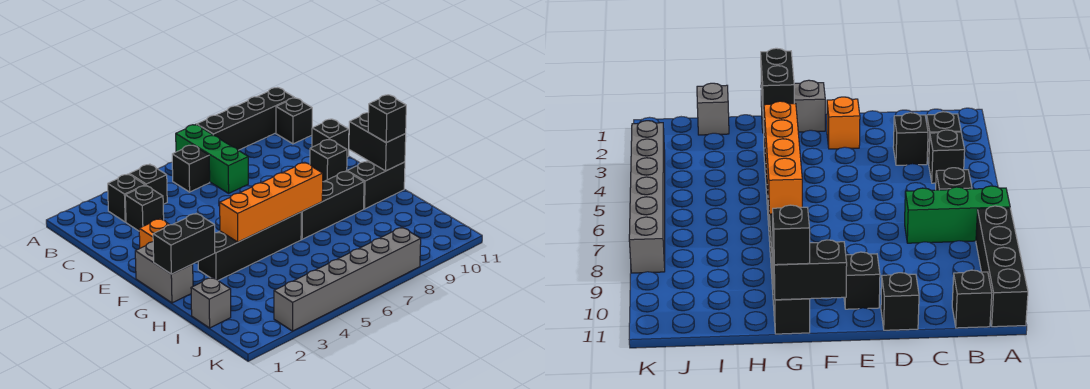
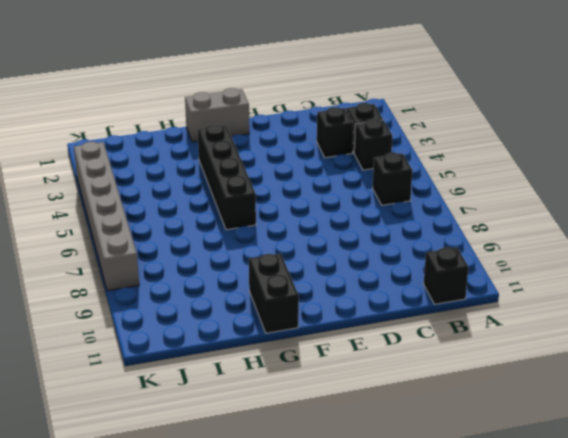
none -> green 1x3 brick [176,124,248,193]
none -> black 1x4 brick [197,87,294,150]
none -> black 1x1 brick [312,119,349,157]

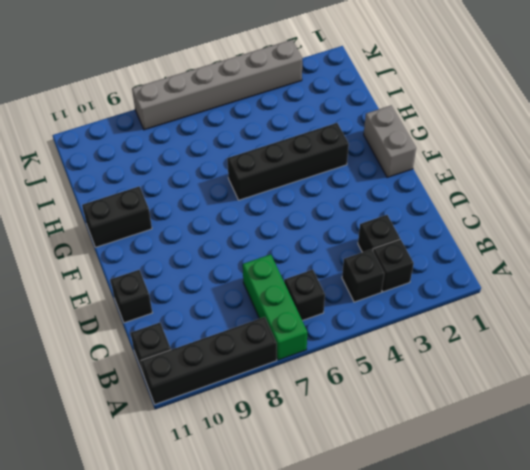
none -> orange 1x1 brick [139,219,170,248]
none -> black 1x1 brick [310,139,347,182]
none -> black 1x3 brick [301,171,364,239]

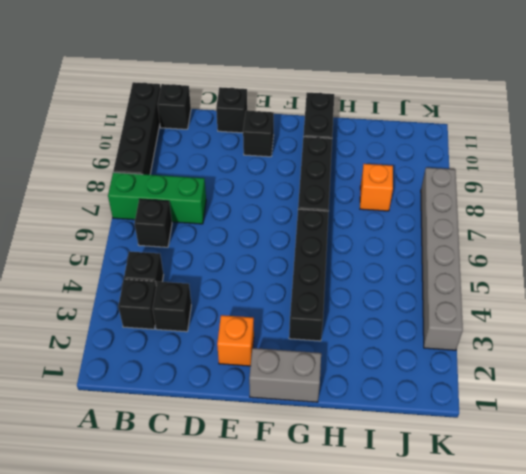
orange 1x1 brick [360,164,393,211] -> none
none -> grey 1x1 brick [191,277,231,328]
none -> black 1x2 brick [349,113,406,171]
none -> black 1x2 brick [153,213,215,274]

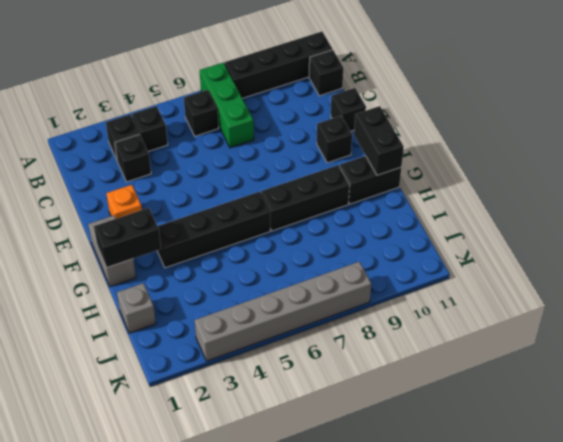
none -> orange 1x4 brick [220,162,323,242]
none -> black 1x1 brick [368,95,406,143]

